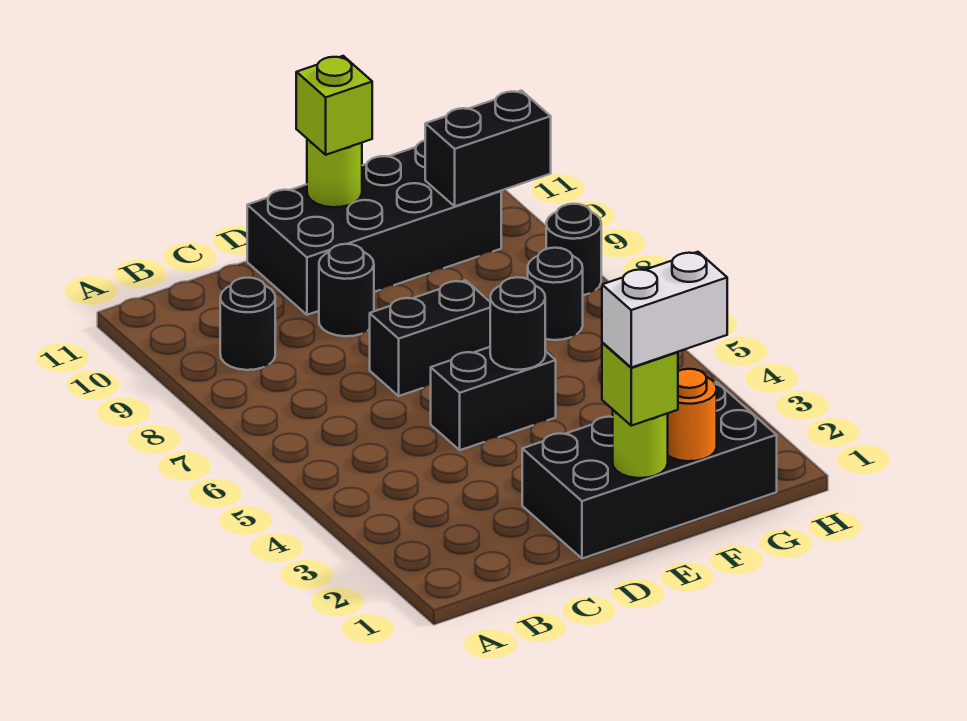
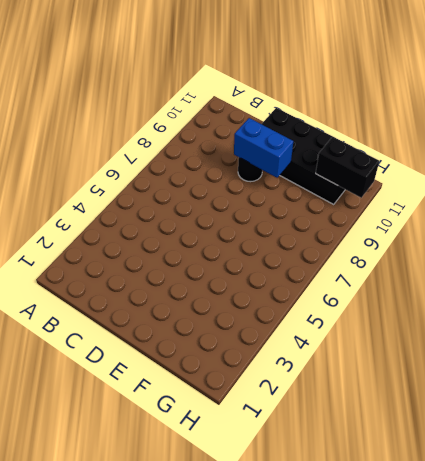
blue 1x2 brick [234,118,293,178] -> none
none -> black 1x1 round brick [220,278,275,370]
none -> black 2x4 brick [522,382,777,559]
none -> black 1x2 brick [431,347,556,450]

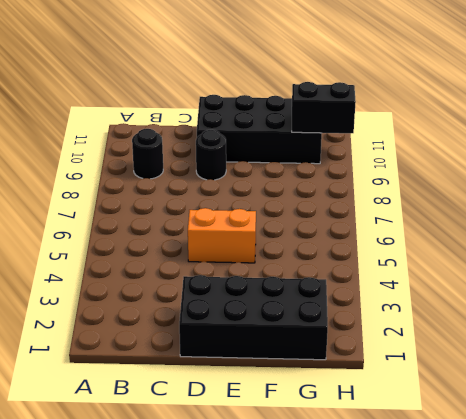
orange 1x2 brick [188,208,256,263] -> black 1x2 brick [431,347,556,450]
none -> black 1x2 brick [370,280,490,396]
none -> black 1x1 round brick [528,248,583,340]
none -> black 1x1 round brick [546,204,601,295]

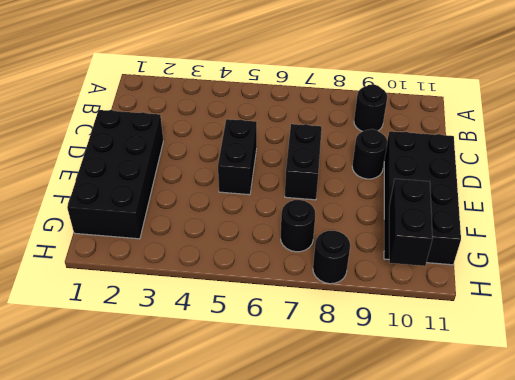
none -> lime 1x1 round brick [613,410,668,478]
none -> black 1x1 round brick [490,277,545,370]
none -> lime 1x1 round brick [307,139,362,207]

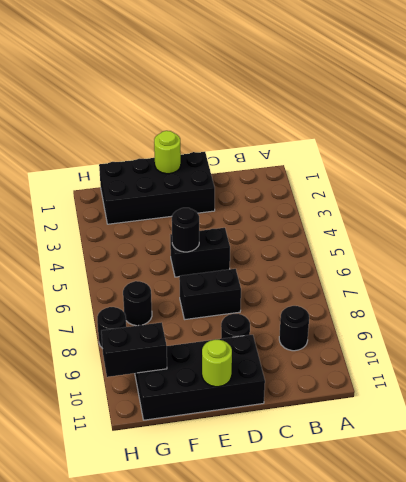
none -> orange 1x1 round brick [668,369,717,461]
none -> lime 1x1 brick [602,342,678,426]
none -> lime 1x1 brick [296,56,372,155]

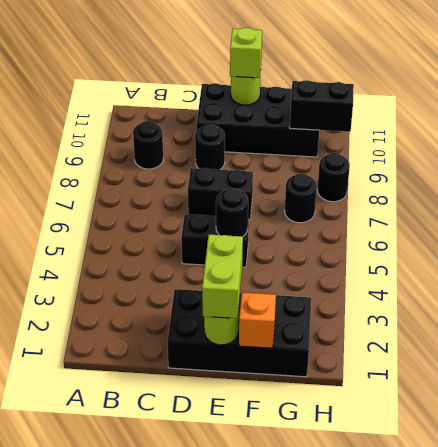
lime 1x2 brick [202,235,243,318] -> lime 1x1 brick [602,342,678,426]
orange 1x1 brick [239,292,276,348] -> orange 1x1 round brick [668,369,717,461]
none -> white 1x2 brick [602,252,727,368]

